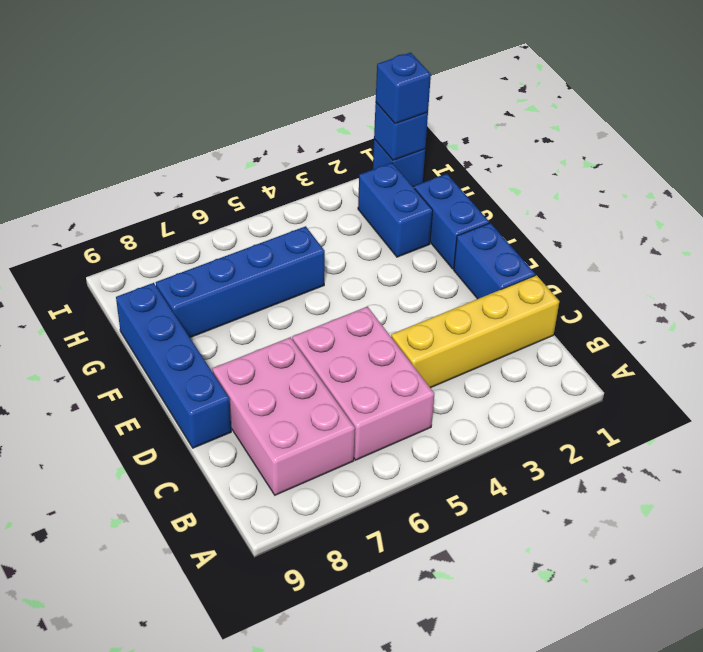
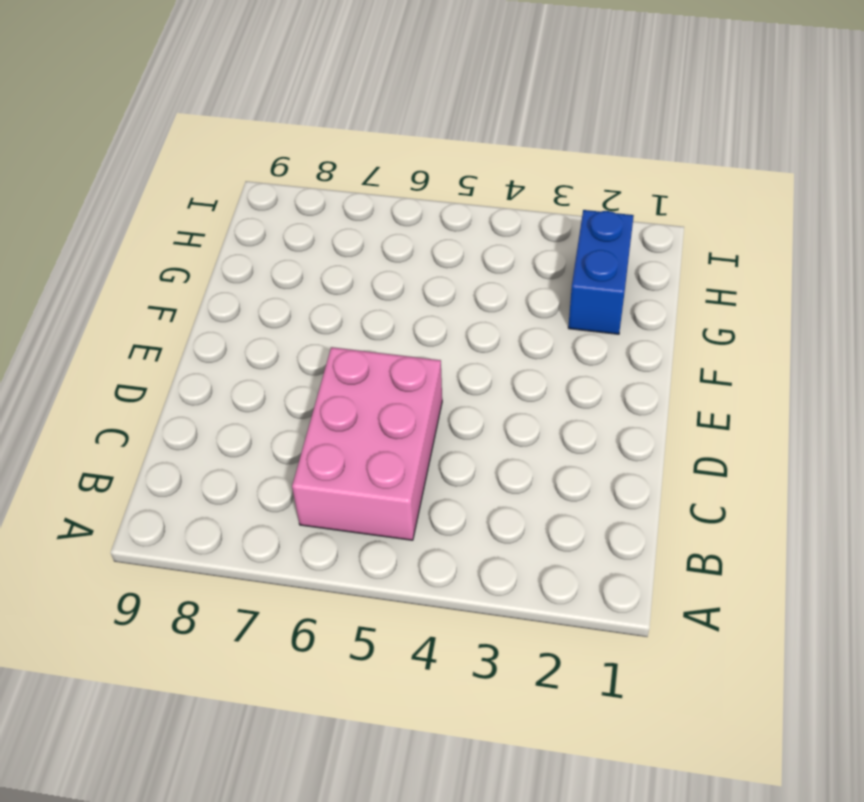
none -> pink 2x3 brick [212,337,355,495]
none -> yellow 1x4 brick [391,275,560,388]

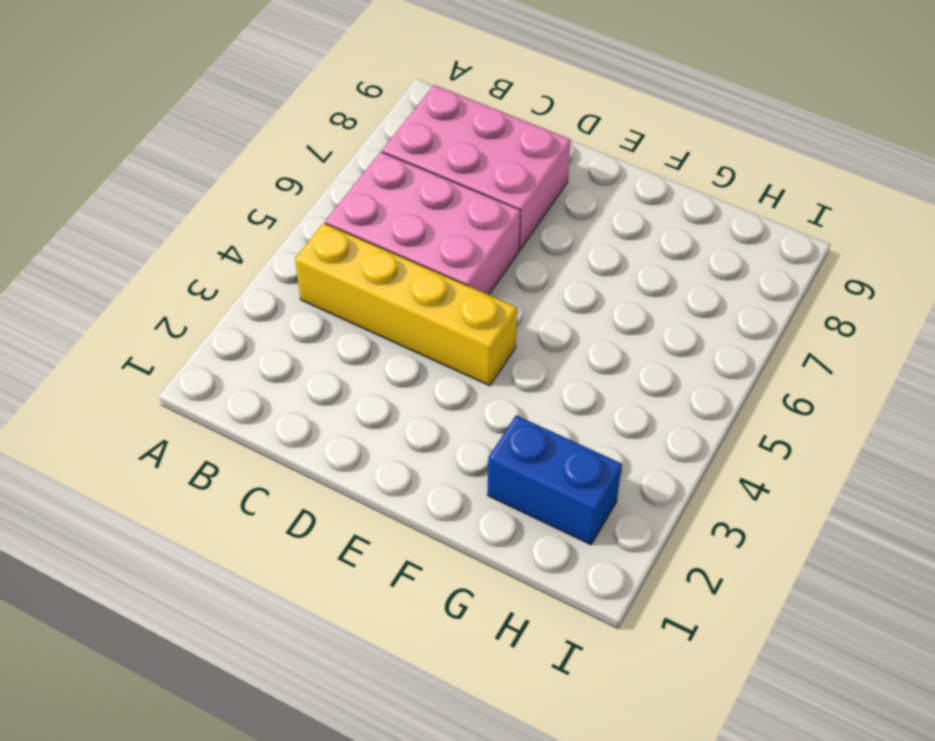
yellow 1x4 brick [295,223,517,386] -> yellow 1x4 brick turned to [391,275,560,388]
none -> blue 1x2 brick [454,223,535,299]
none -> blue 1x4 brick [116,283,231,448]

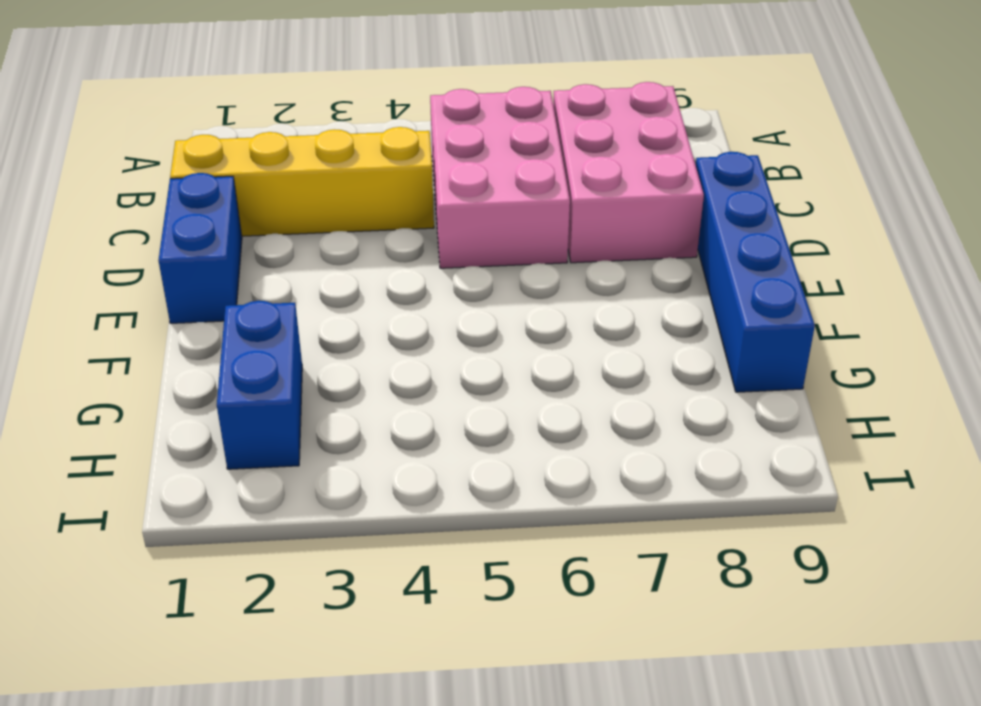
none -> blue 1x2 brick [414,174,489,269]
none -> blue 1x4 brick [156,226,325,337]

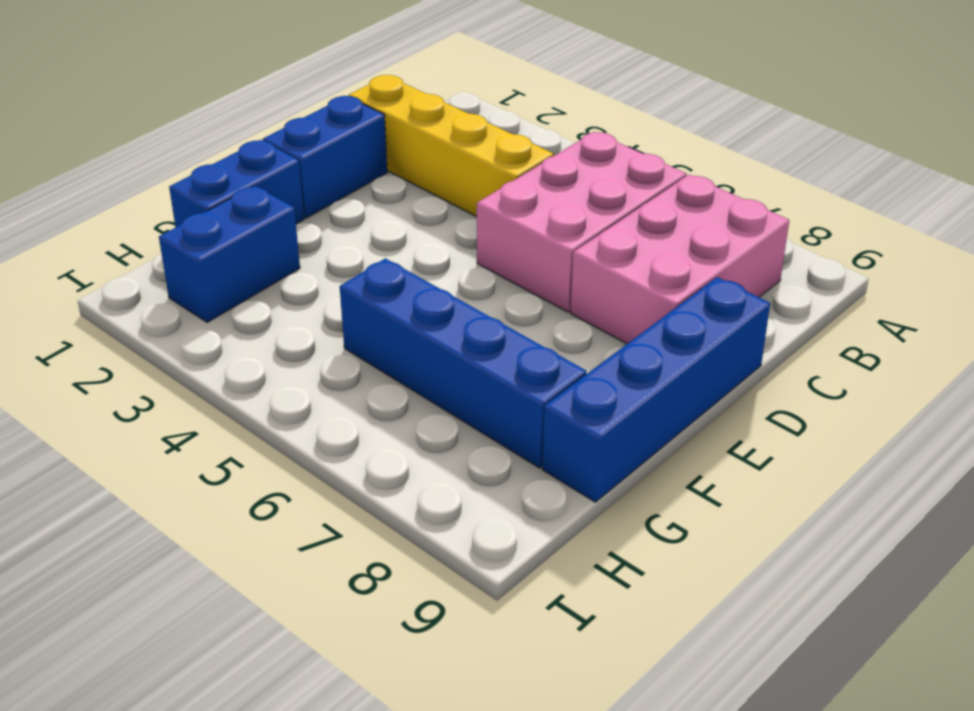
none -> blue 1x1 brick [373,139,425,187]
none -> blue 1x1 brick [374,103,428,160]

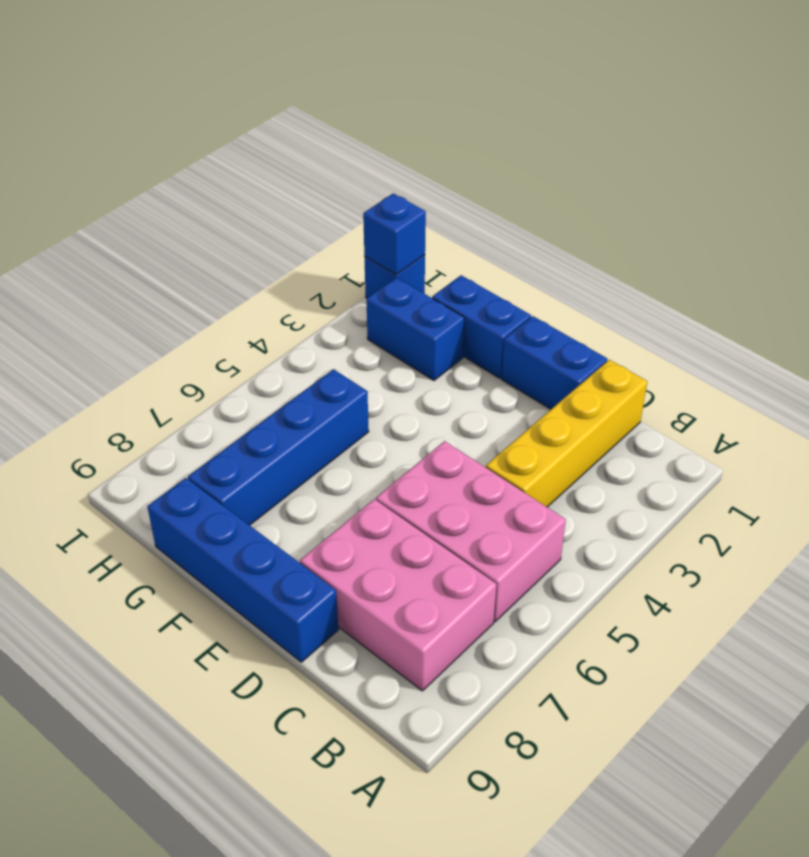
none -> blue 1x1 brick [376,53,431,124]

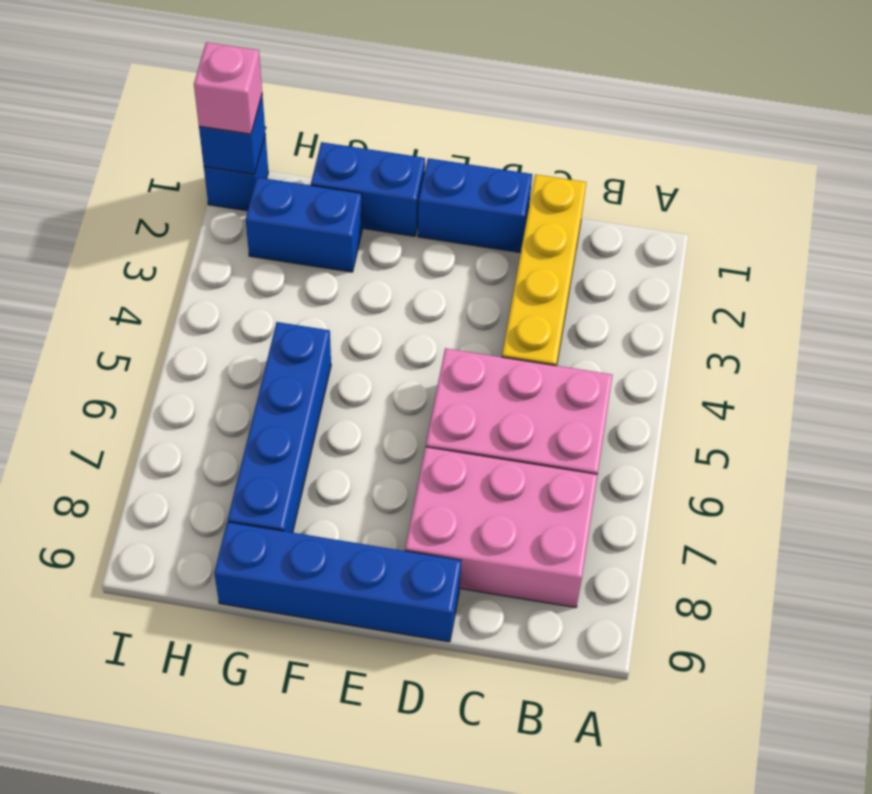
pink 1x1 brick [194,42,262,134] -> blue 1x1 brick [376,53,431,124]

